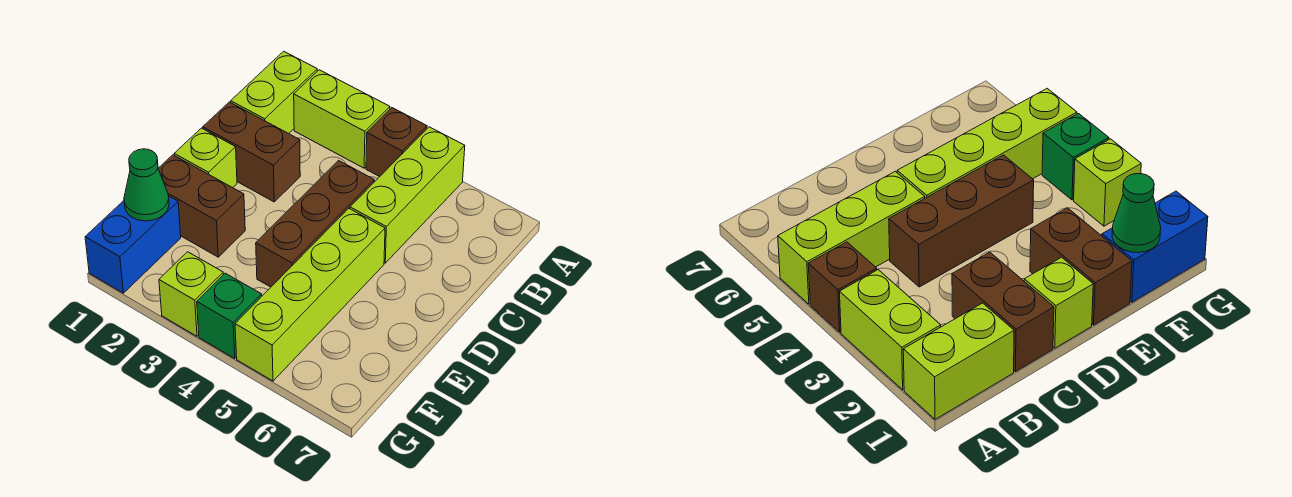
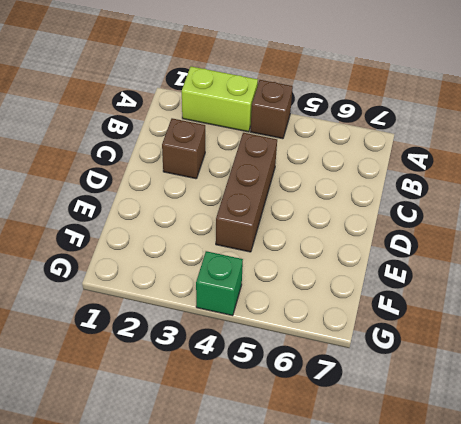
brown 1x1 brick [162,118,205,179] -> brown 1x2 brick [203,102,300,202]
none -> lime 1x2 brick [231,51,317,134]
none -> lime 1x3 brick [350,127,465,263]
none -> lime 1x1 brick [174,128,237,188]

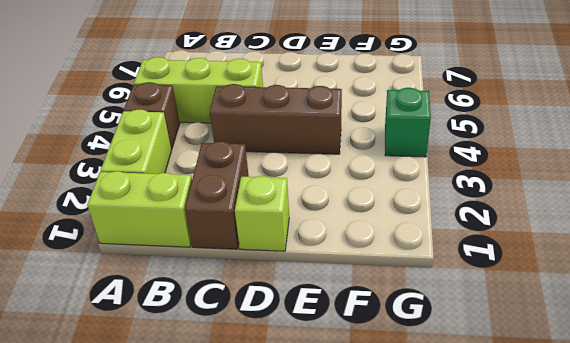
none -> lime 1x4 brick [235,208,385,381]
none -> brown 1x2 brick [158,155,245,257]
none -> blue 1x2 brick [85,196,181,293]

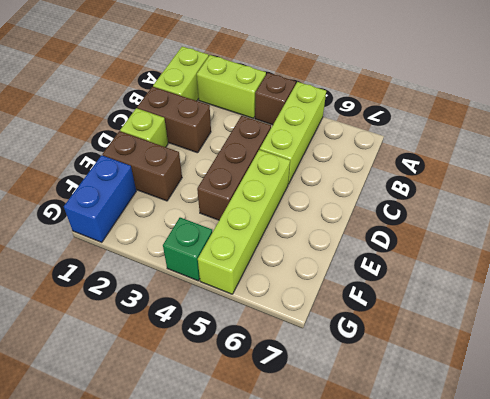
none -> lime 1x1 brick [159,252,223,336]
none -> green 1x1 cone [124,149,169,221]

